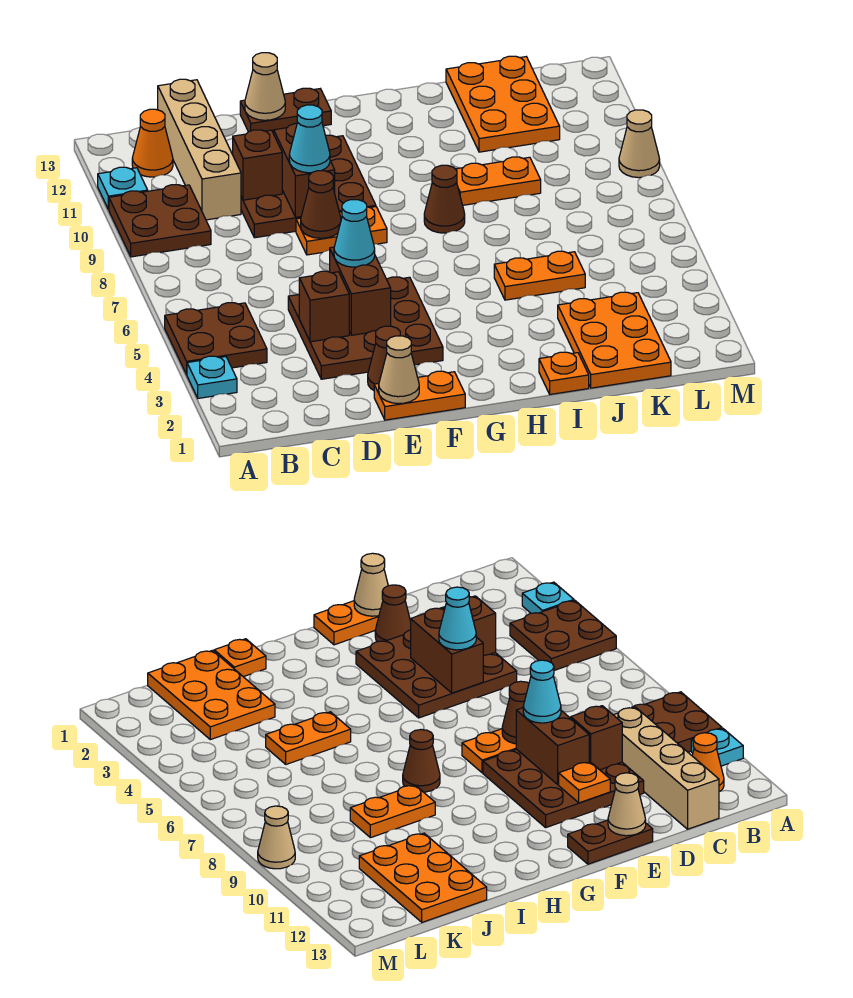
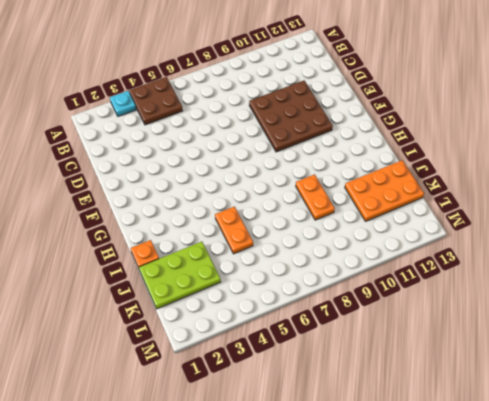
lime 2x3 plate [139,242,221,309] -> orange 2x3 plate [558,292,671,388]
none -> brown 2x2 plate [109,185,211,257]
none -> cyan 1x1 plate [98,167,148,210]
none -> orange 1x1 cone [132,109,173,177]

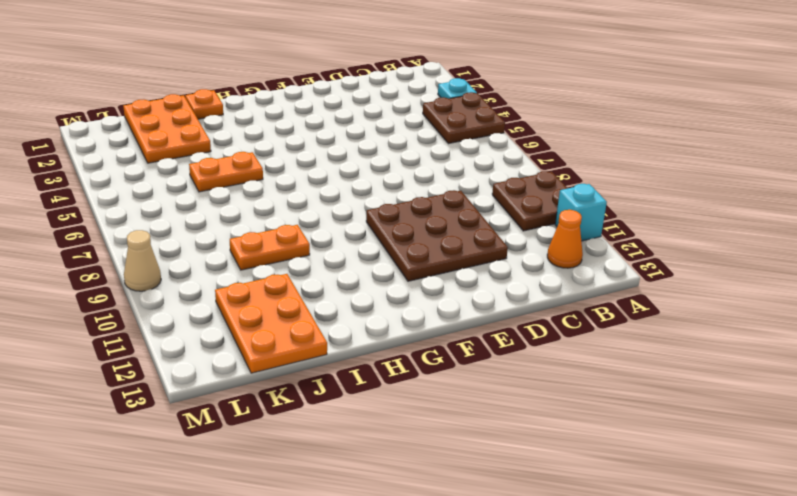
cyan 1x1 brick [555,184,607,241] -> cyan 1x1 plate [98,167,148,210]
none -> tan 1x4 brick [158,79,241,220]
none -> brown 3x3 plate [288,277,443,379]
none -> orange 1x2 plate [374,371,465,420]

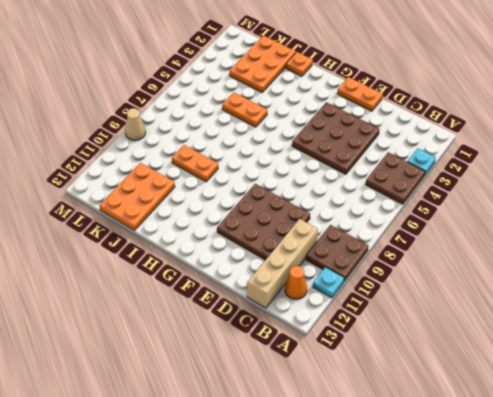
none -> brown 1x1 cone [368,326,400,390]
none -> orange 1x2 plate [296,207,387,255]
none -> brown 1x2 plate [240,88,331,132]

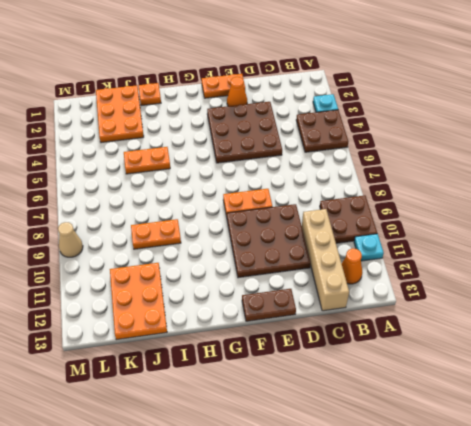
orange 1x1 cone [227,77,247,106] -> brown 1x1 cone [368,326,400,390]
none -> brown 1x1 cone [424,165,465,233]
none -> brown 1x1 brick [299,271,349,342]
none -> brown 1x1 brick [233,130,282,200]

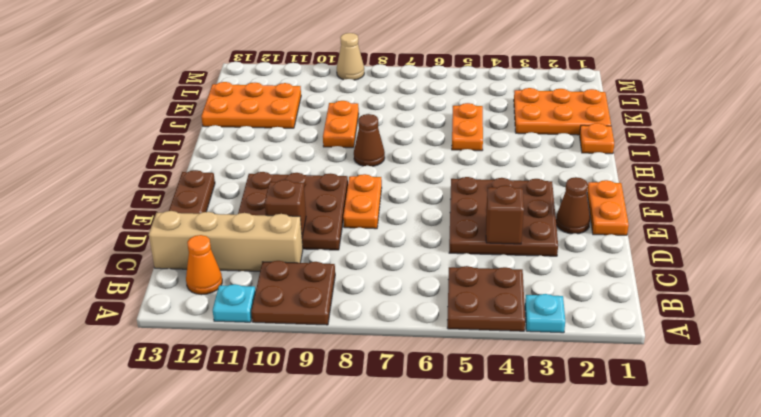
none -> tan 1x1 cone [379,336,419,404]
none -> brown 1x2 brick [330,247,391,335]
none -> brown 1x1 cone [301,171,341,238]

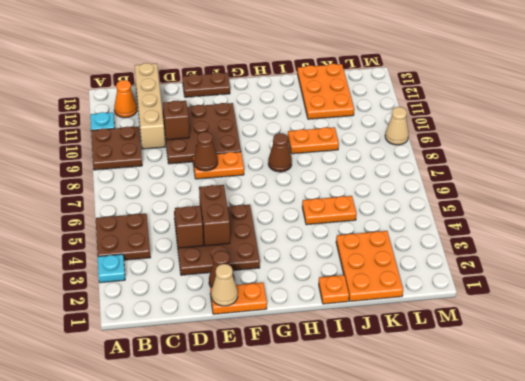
none -> brown 1x2 brick [274,123,335,217]
none -> orange 1x1 plate [559,762,610,803]
none -> tan 1x1 cone [245,53,285,120]

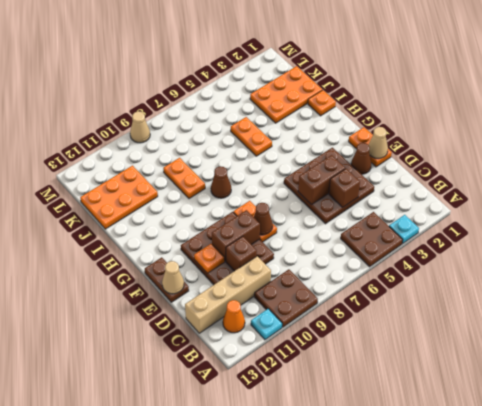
none -> cyan 1x1 cone [334,200,375,267]
none -> cyan 1x1 cone [289,105,330,173]

